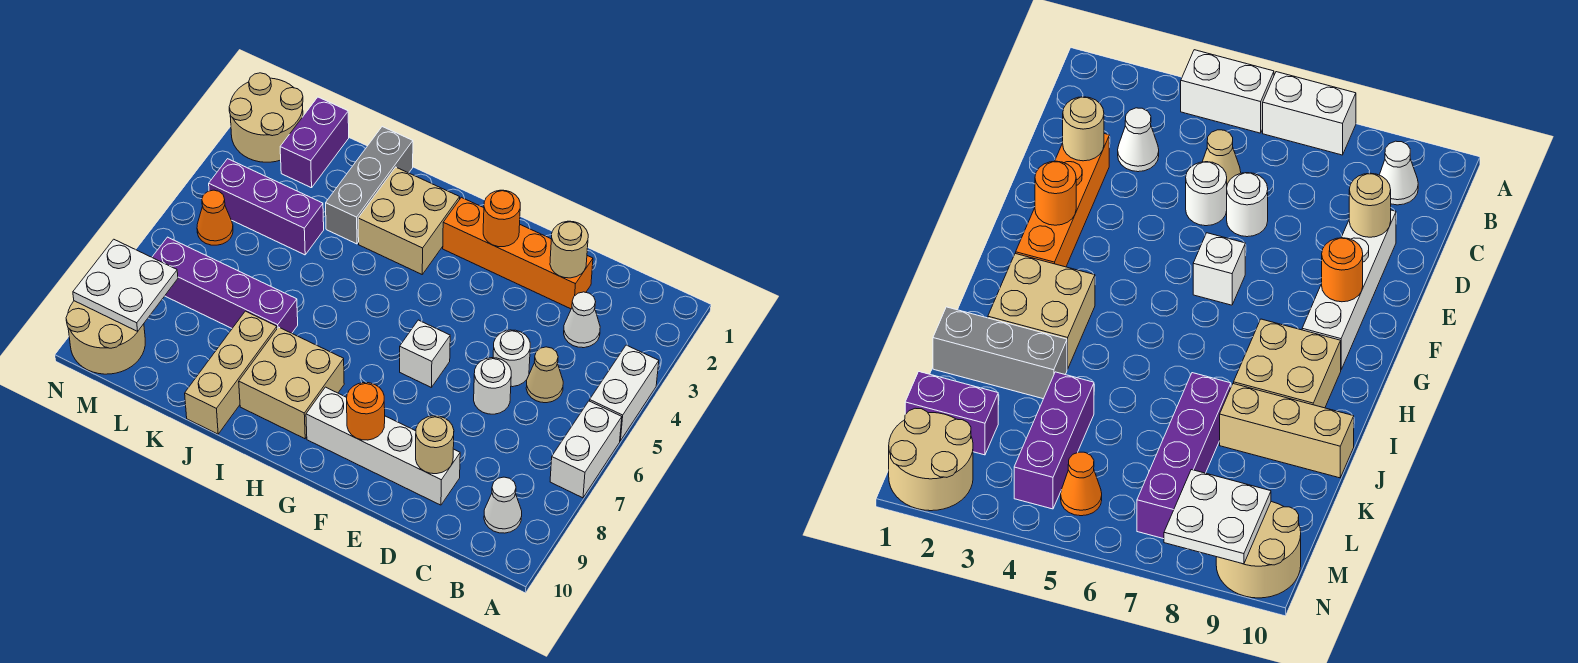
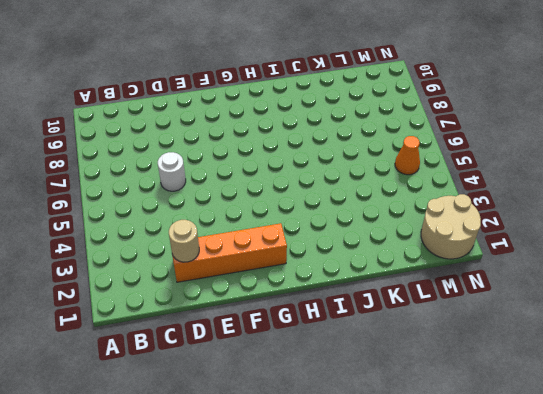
none -> white 1x2 brick [590,345,659,441]
none -> white 1x2 brick [550,401,622,498]
none -> white 1x1 cone [484,477,522,533]

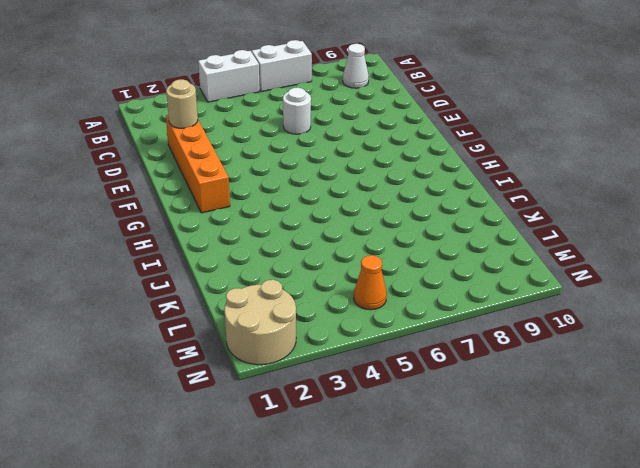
none -> white 1x1 cone [564,292,600,348]
none -> tan 1x1 cone [526,347,563,403]
none -> white 1x1 round brick [493,330,530,387]

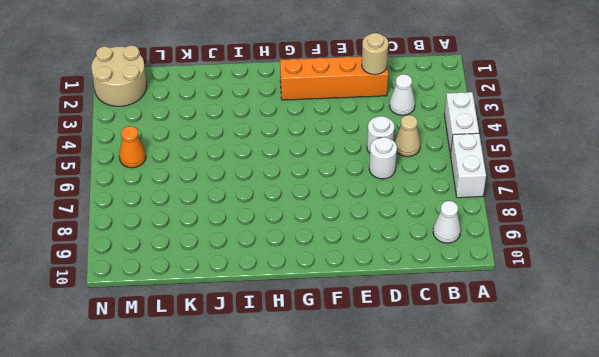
none -> white 1x4 brick [306,387,460,505]
none -> white 1x1 brick [400,320,450,388]
none -> tan 2x2 brick [358,167,460,274]

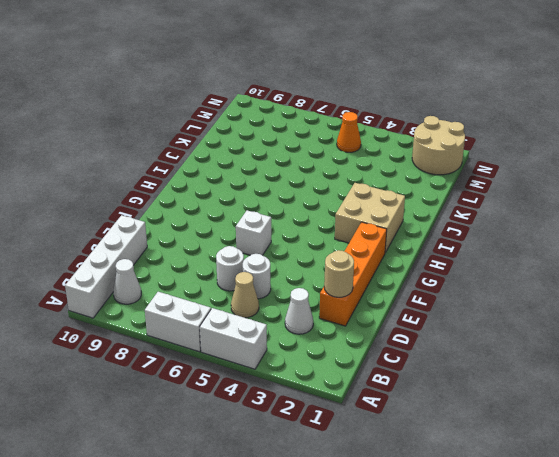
white 1x4 brick [65,215,147,318] -> white 1x4 brick moved to [306,387,460,505]
none -> tan 2x2 brick [239,327,344,439]
none -> grey 1x3 brick [326,127,413,244]
none -> purple 1x4 brick [152,237,298,333]

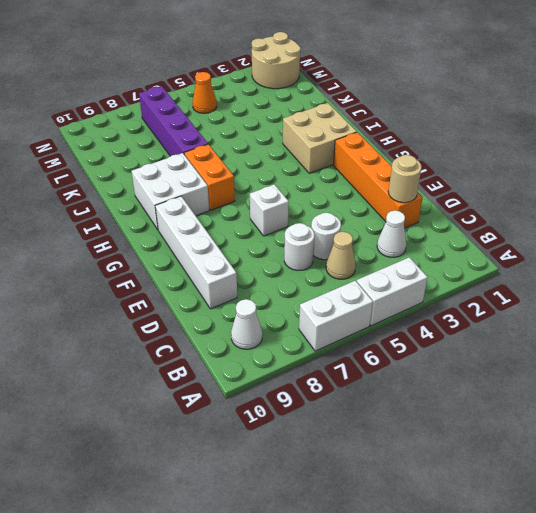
orange 1x2 brick [184,144,235,210] -> none
white 2x2 brick [132,153,209,229] -> tan 2x2 brick [239,327,344,439]
none -> grey 1x3 brick [326,127,413,244]
none -> tan 1x3 brick [185,311,277,434]
none -> purple 1x3 brick [209,159,324,255]

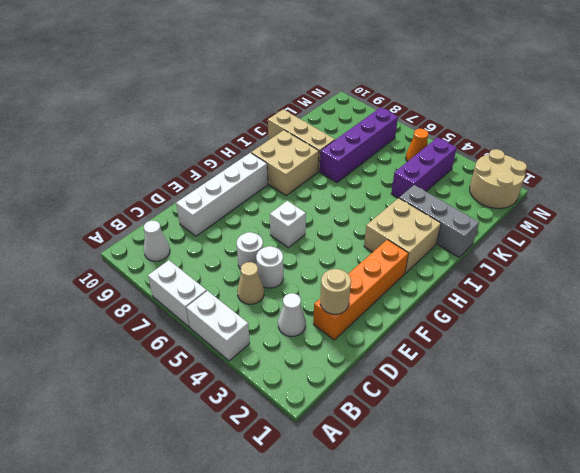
none -> purple 1x2 brick [280,97,349,188]
none -> tan 2x2 round brick [66,301,145,374]
none -> tan 1x1 round brick [416,416,454,474]

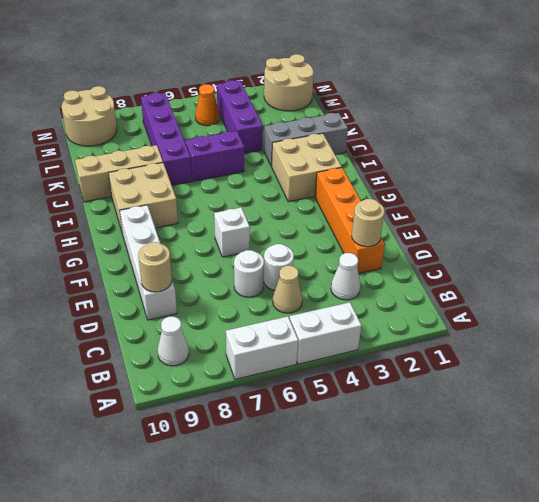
purple 1x2 brick [185,131,244,181] -> purple 1x2 brick moved to [280,97,349,188]
none -> orange 1x1 round brick [483,190,520,247]
none -> orange 1x1 round brick [347,383,385,440]
none -> white 2x2 plate [73,239,178,331]

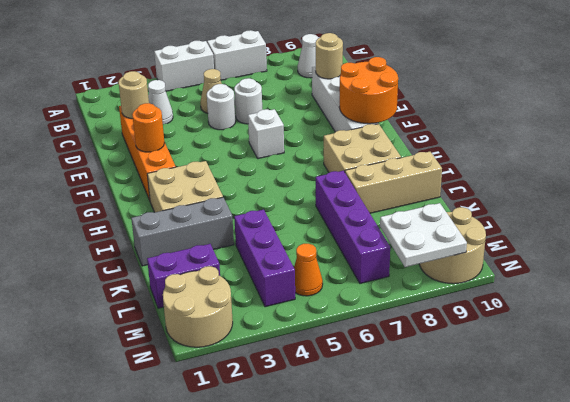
orange 2x2 round brick [339,57,398,124] -> orange 1x1 round brick [347,383,385,440]

